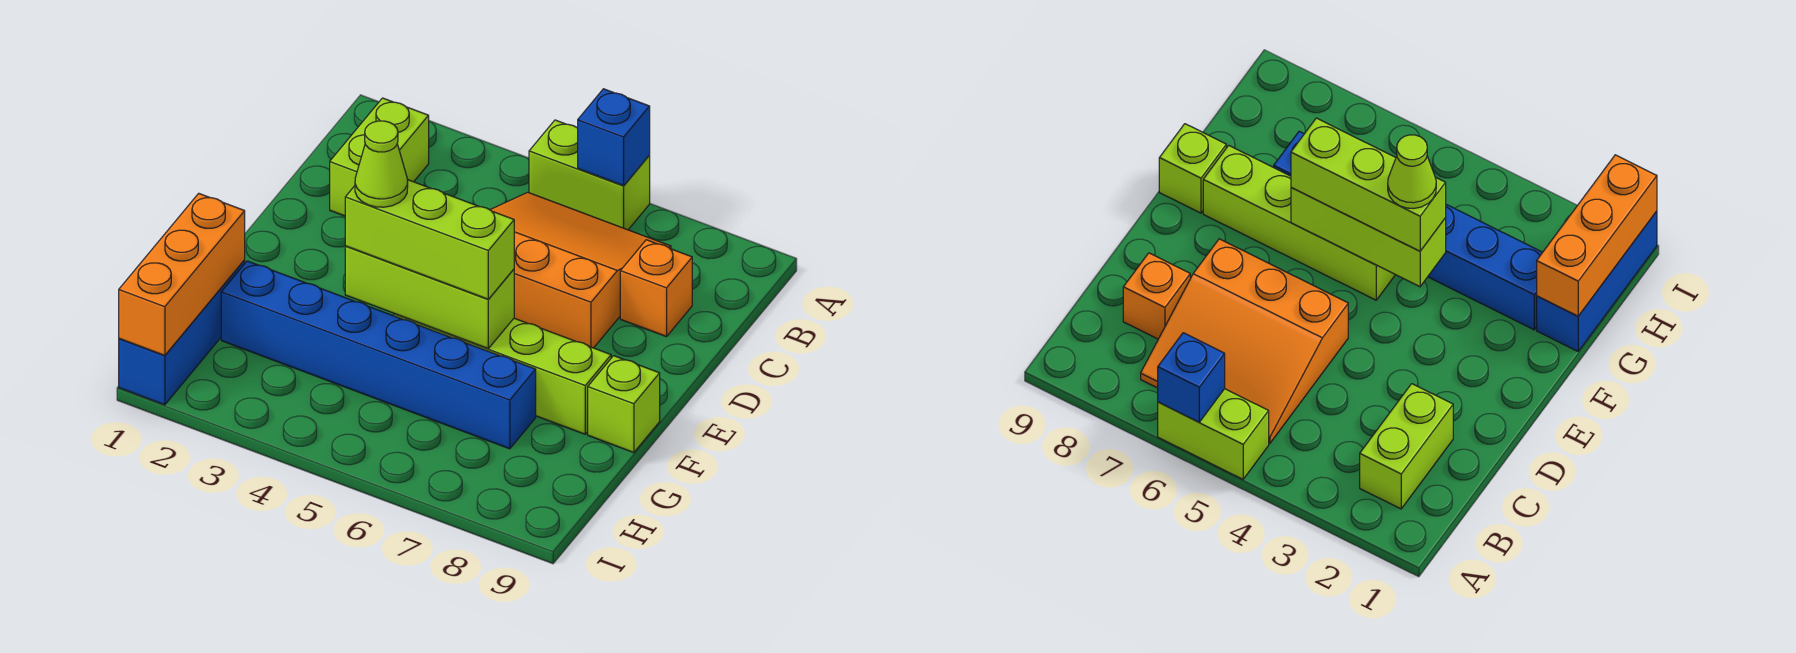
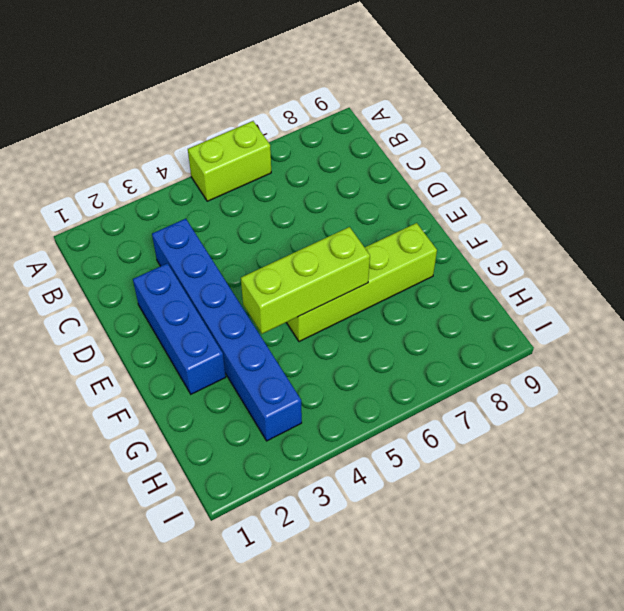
blue 1x6 brick [152,219,302,441] -> blue 1x6 brick turned to [221,261,536,449]
blue 1x3 brick [133,263,226,394] -> blue 1x3 brick moved to [119,260,245,405]
none -> lime 1x2 brick [330,98,429,216]
none -> orange 3x3 slope [490,192,671,348]
none -> orange 1x1 brick [620,240,692,337]

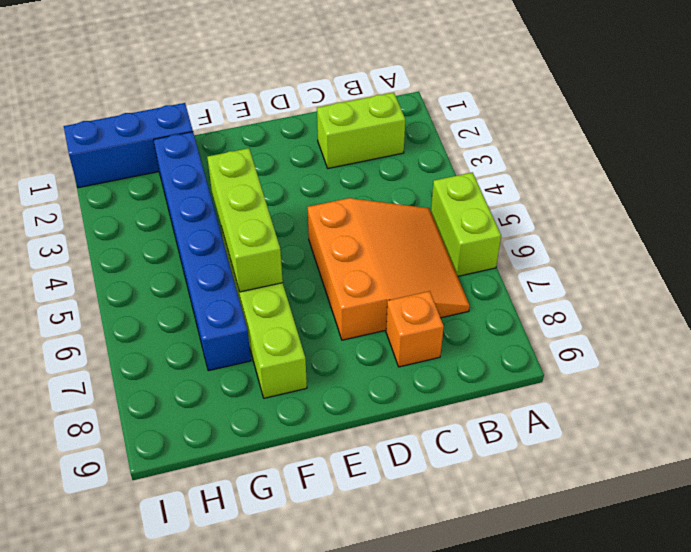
none -> lime 1x1 brick [588,356,660,453]
none -> blue 1x1 brick [578,89,650,186]
none -> orange 1x3 brick [119,193,245,355]

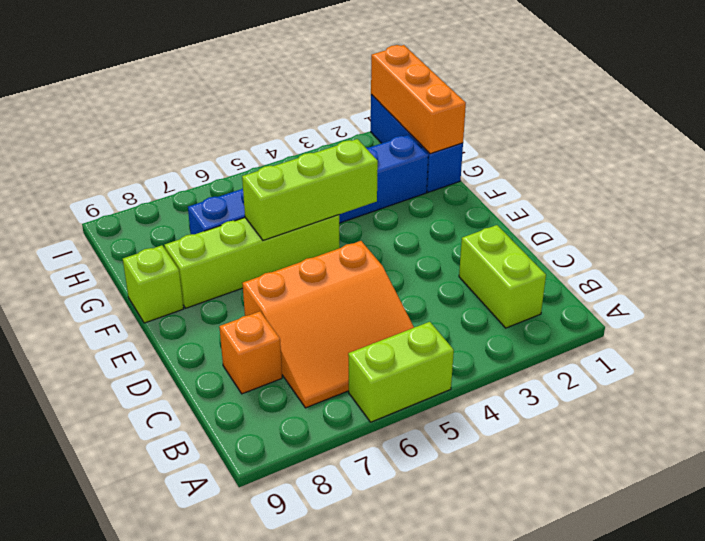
none -> blue 1x1 brick [578,89,650,186]
none -> lime 1x3 brick [345,180,514,299]
none -> lime 1x1 cone [355,121,408,207]

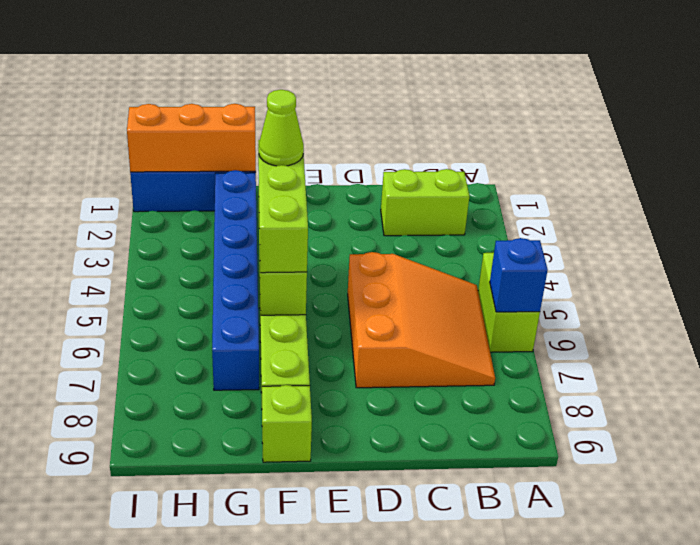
none -> orange 1x1 brick [620,240,692,337]

